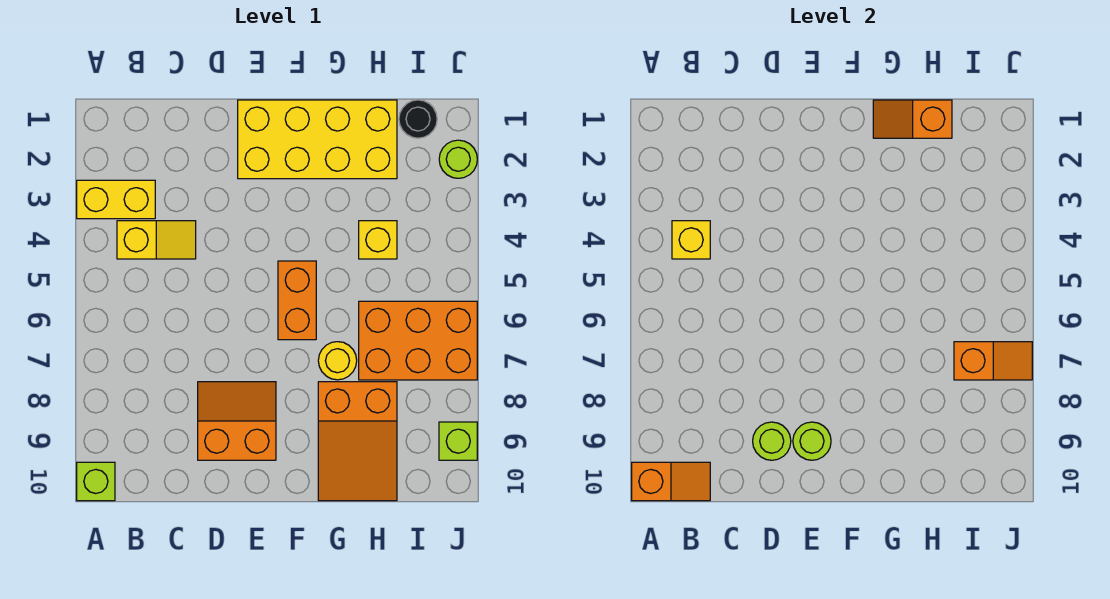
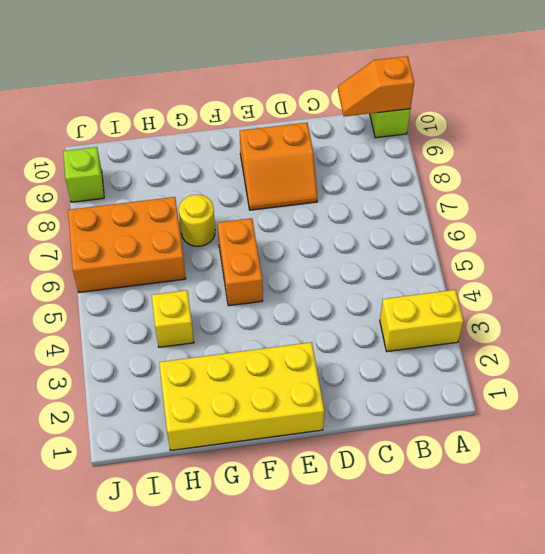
none -> yellow 1x2 slope [117,221,196,259]
none -> orange 2x3 slope [318,382,397,501]
none -> black 1x1 round brick [399,100,437,138]

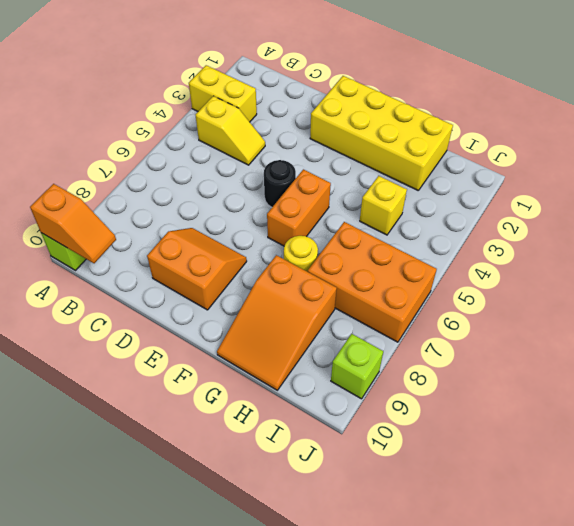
black 1x1 round brick [264,160,296,207] -> black 1x1 round brick moved to [399,100,437,138]
none -> lime 1x1 round brick [439,140,477,178]
none -> yellow 1x1 brick [672,221,710,259]
none -> lime 1x1 round brick [753,422,791,460]

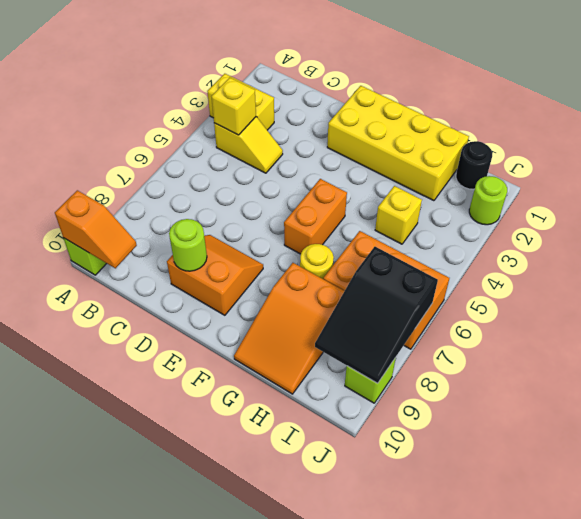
black 2x3 slope [315,247,438,383] -> orange 1x2 slope [954,342,1032,380]
none -> lime 1x1 round brick [793,422,831,460]
none -> orange 1x2 slope [873,100,952,138]

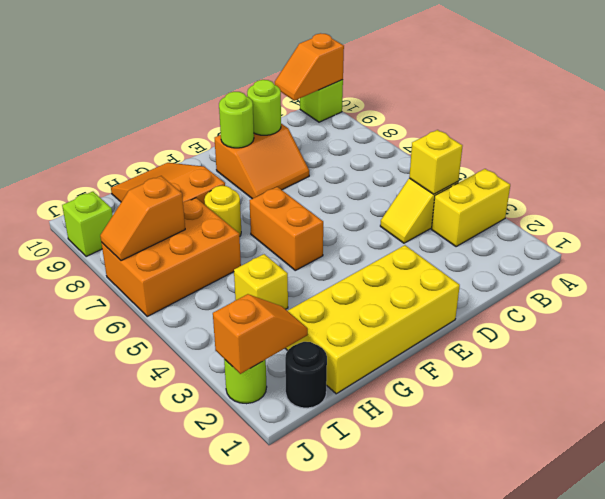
orange 1x2 slope [213,294,308,374] -> orange 1x2 slope moved to [873,100,952,138]

